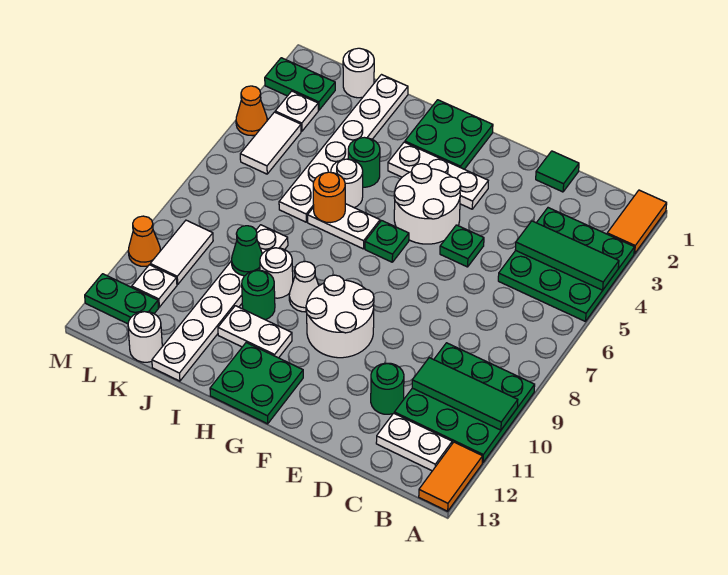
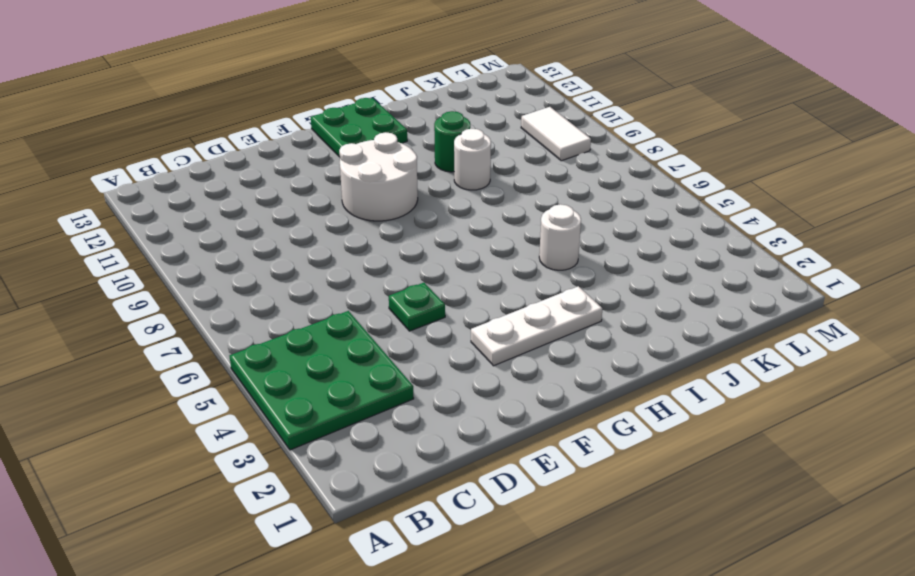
none -> orange 1x2 tile [607,190,667,254]
none -> green 3x3 plate [394,343,535,462]
none -> orange 1x2 tile [419,442,483,511]
none -> white 1x2 plate [376,413,452,471]

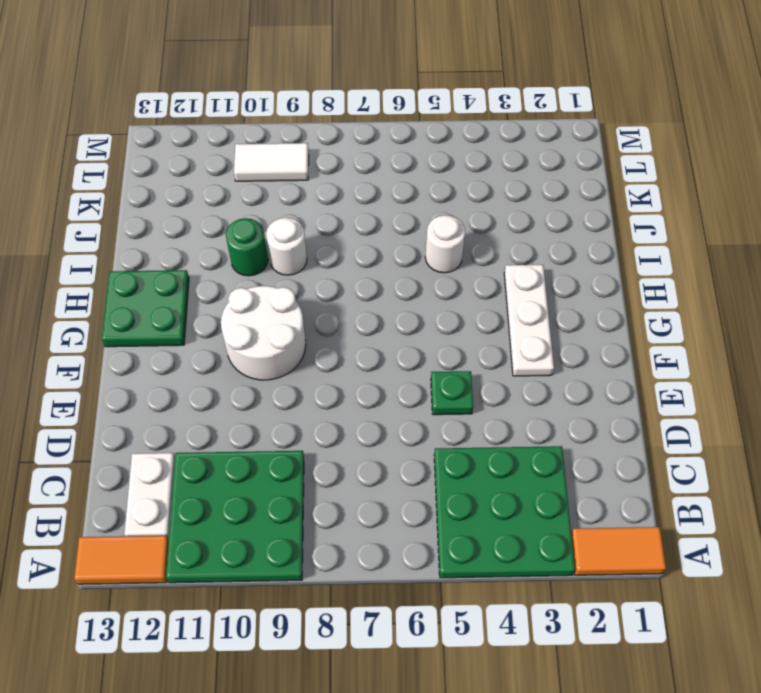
none -> green 1x1 tile [536,151,579,192]
none -> green 1x1 round brick [371,363,404,414]
none -> white 2x2 round brick [394,164,461,244]
none -> green 2x2 plate [405,100,493,169]

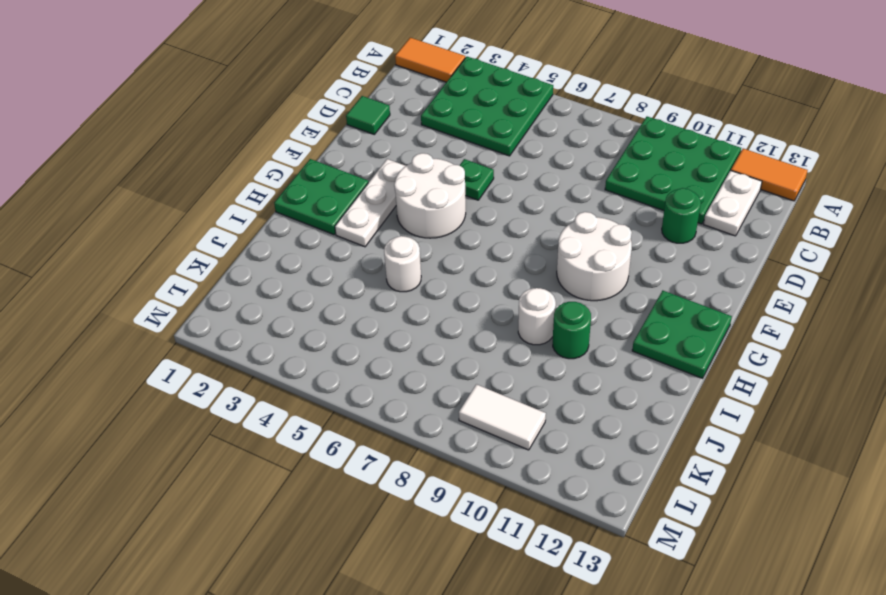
none -> green 1x1 plate [365,221,409,262]
none -> white 1x2 plate [308,204,380,249]
none -> white 1x1 cone [289,261,319,312]
none -> white 1x2 plate [218,306,292,358]

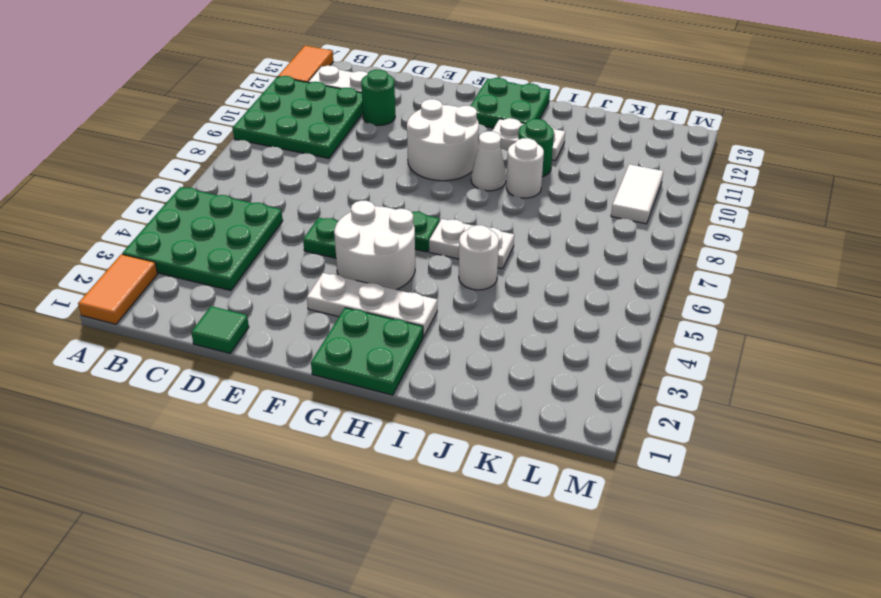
none -> green 1x1 round brick [348,137,380,187]
none -> white 1x6 plate [279,75,408,222]
none -> white 1x6 plate [152,225,288,381]
none -> white 1x1 round brick [343,48,374,98]

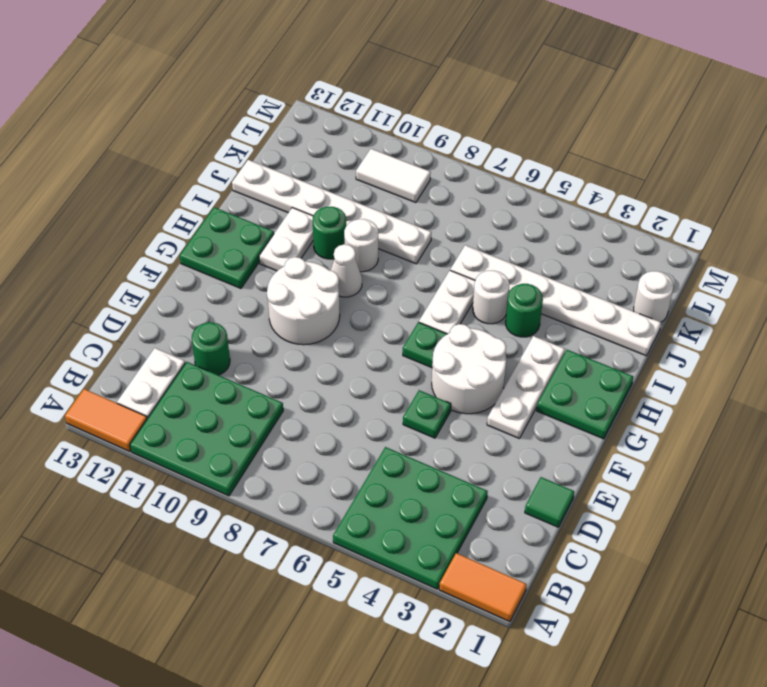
none -> white 1x1 round brick [128,312,162,362]
none -> green 1x2 plate [265,58,335,110]
none -> white 1x1 plate [275,91,318,131]
none -> white 1x2 tile [240,112,301,174]

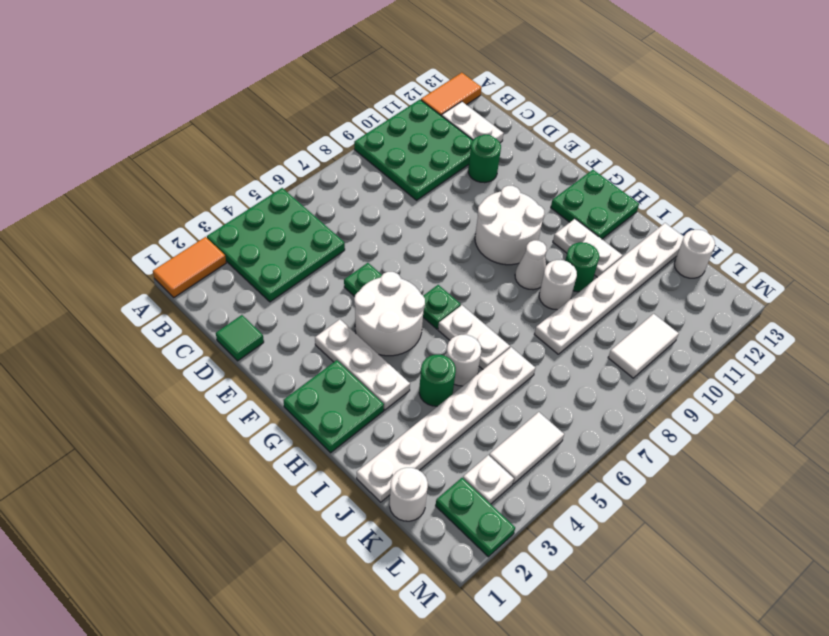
none -> white 1x1 plate [132,265,177,307]
none -> green 1x2 plate [85,274,159,324]
none -> orange 1x1 cone [236,86,267,136]
none -> orange 1x1 cone [128,216,161,266]

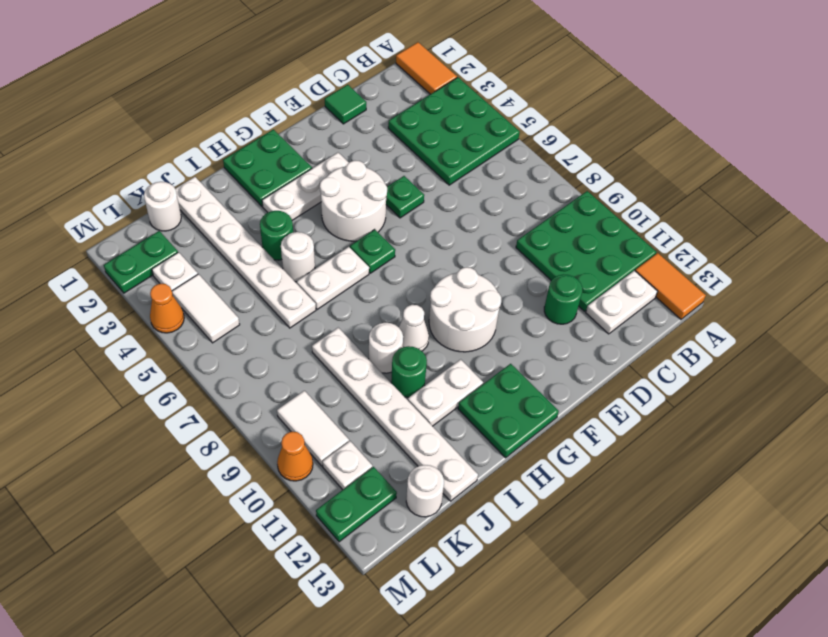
none -> green 1x3 tile [515,221,619,290]
none -> green 1x3 tile [412,358,518,430]
none -> orange 1x1 round brick [313,172,345,223]
none -> green 1x1 cone [232,226,262,276]

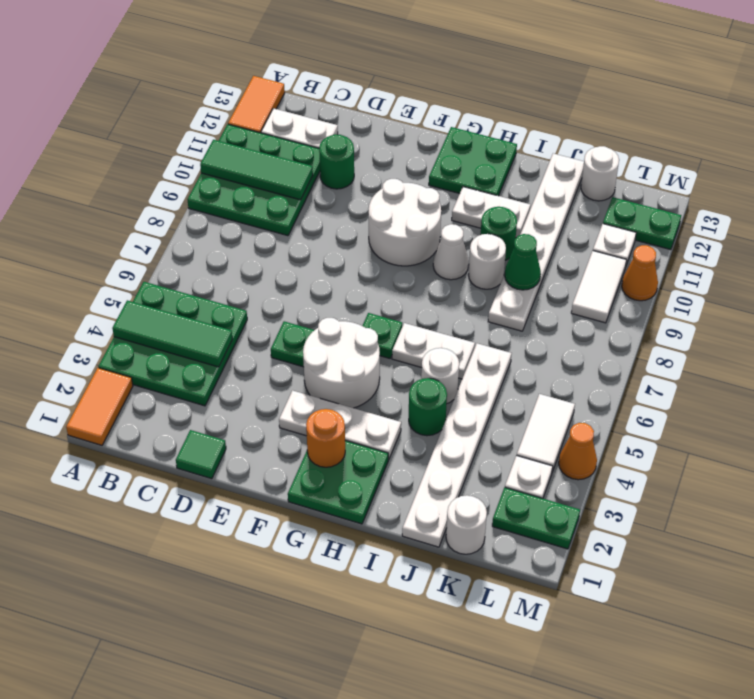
orange 1x1 round brick [306,409,345,467] -> orange 1x1 round brick moved to [313,172,345,223]

